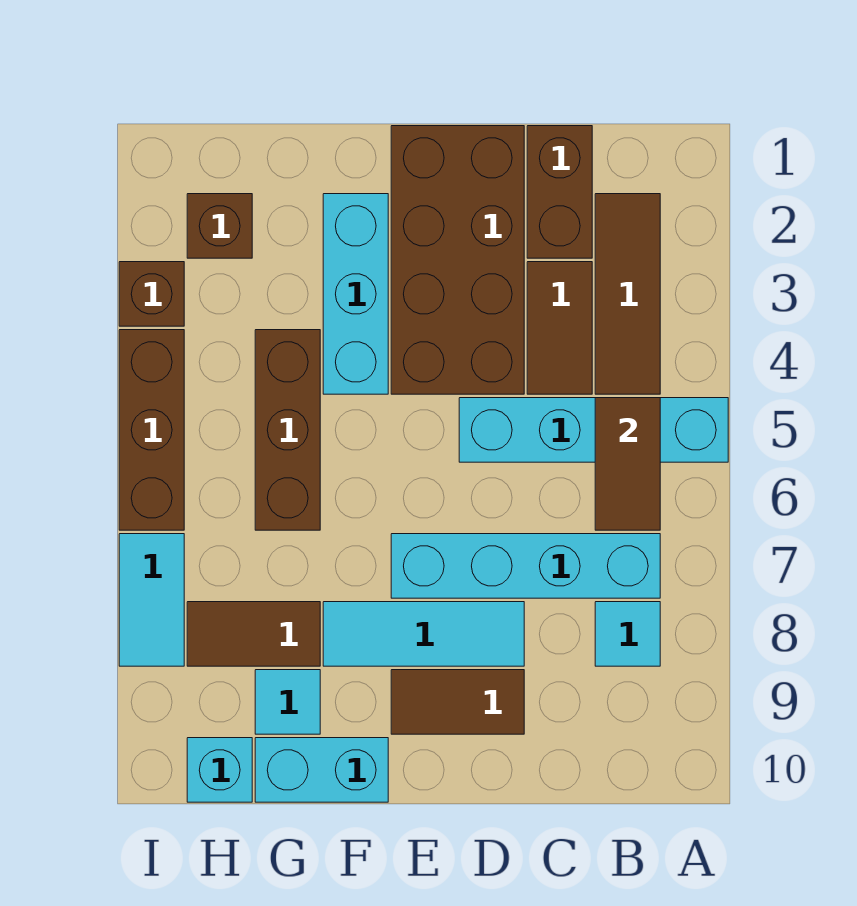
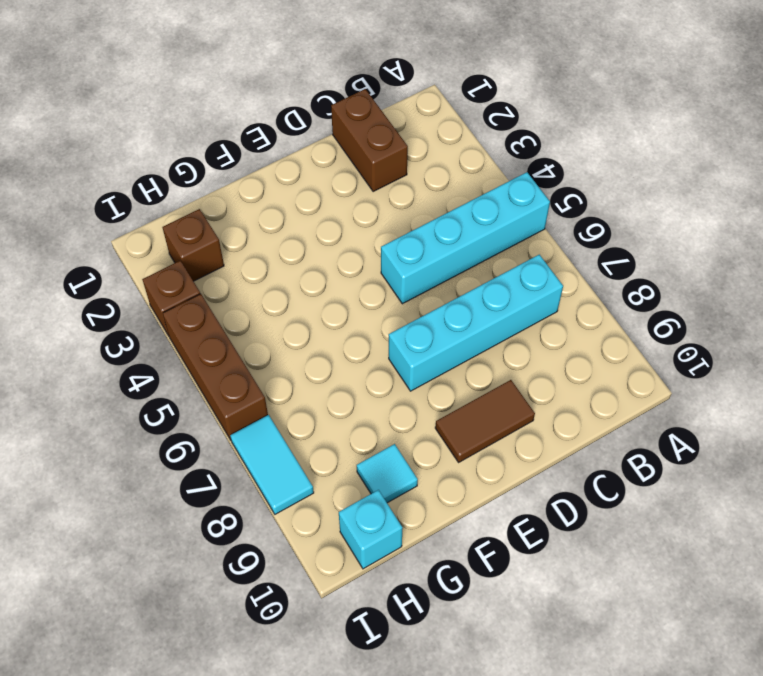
none -> brown 1x3 tile [595,194,660,394]
none -> cyan 1x1 tile [595,602,660,666]
none -> brown 1x2 tile [527,262,592,394]

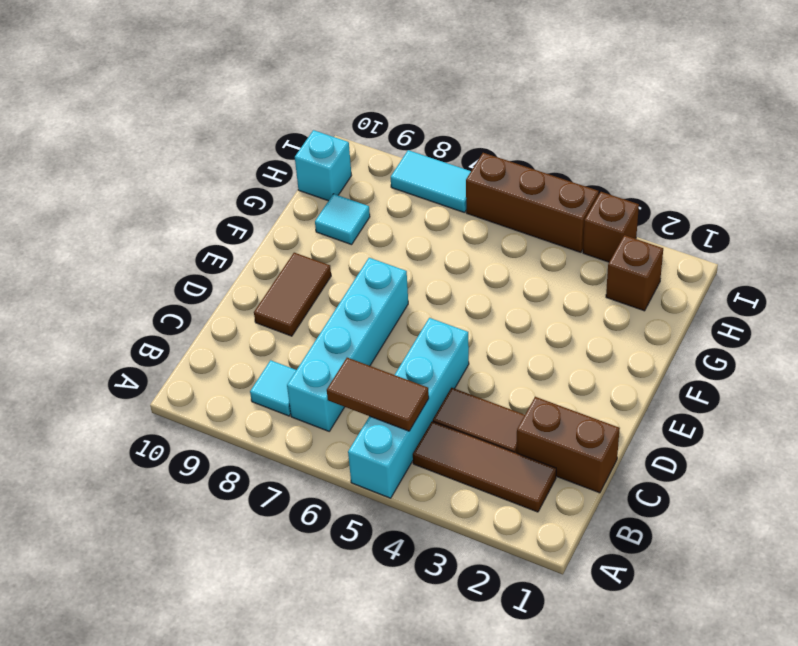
none -> brown 2x4 brick [391,126,524,394]
none -> cyan 1x3 tile [323,602,524,666]
none -> cyan 1x3 brick [323,194,388,394]

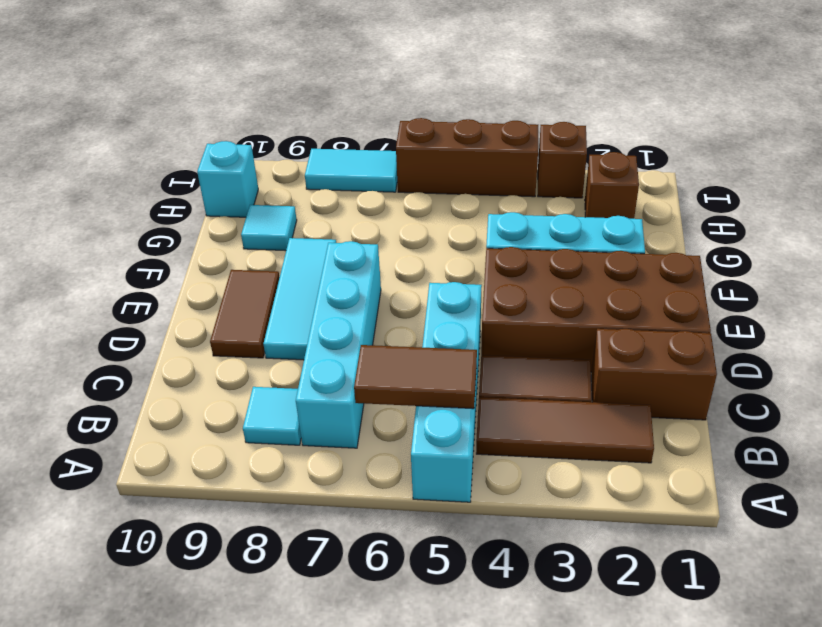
none -> cyan 1x2 brick [255,738,388,802]
none -> brown 1x3 brick [255,330,320,530]
none -> brown 1x2 tile [187,602,320,666]

